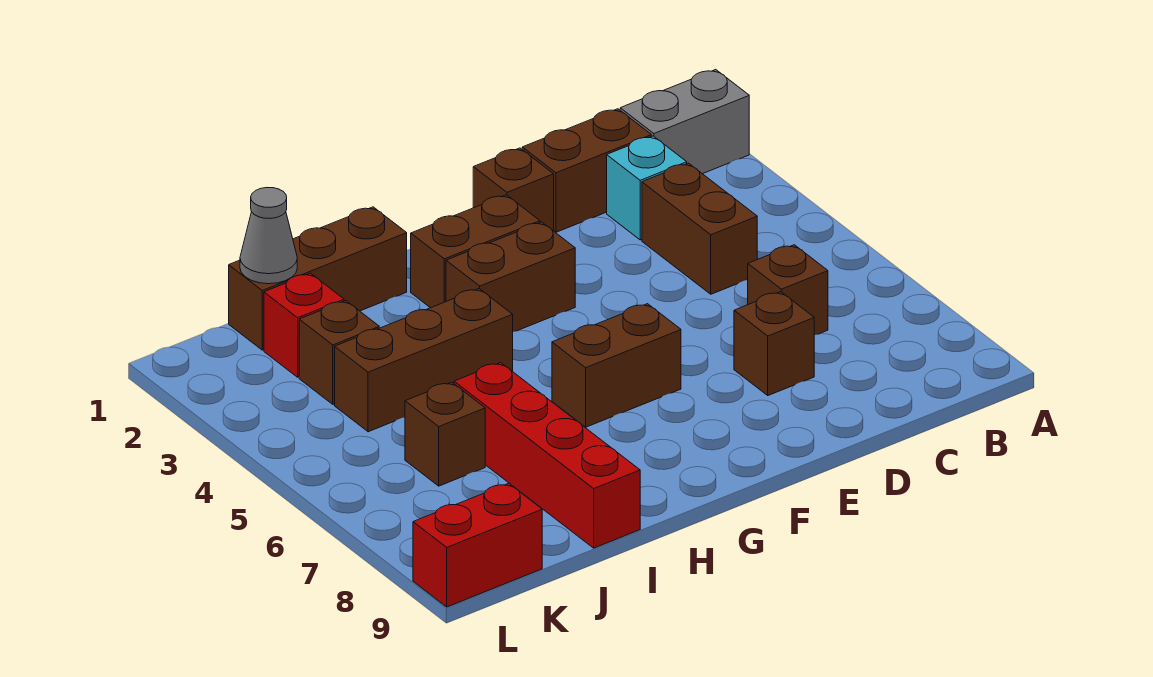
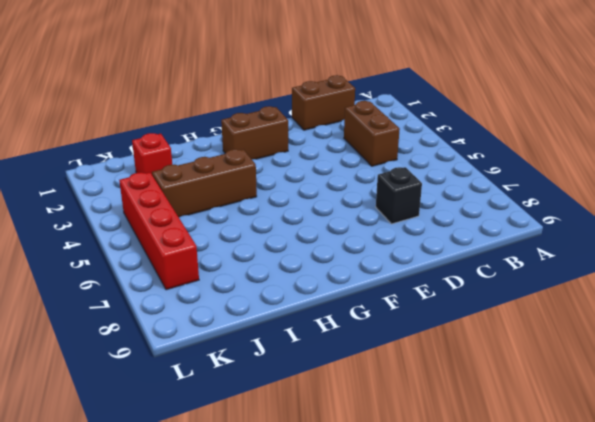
black 1x1 brick [376,167,422,224] -> brown 1x1 brick [734,292,814,395]
red 1x4 brick [119,172,199,290] -> red 1x4 brick moved to [454,363,640,548]
none -> grey 1x2 brick [620,70,749,174]
none -> cyan 1x1 brick [607,136,687,240]
none -> brown 1x1 brick [748,245,828,335]

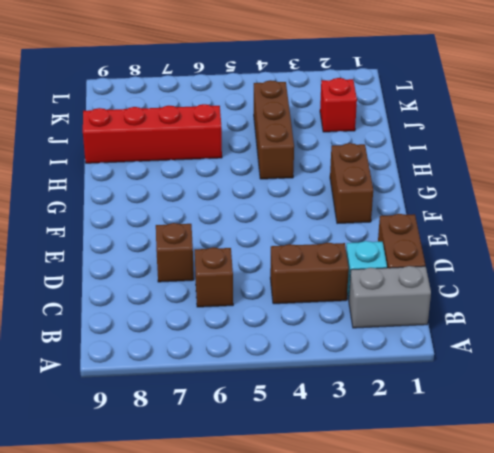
grey 1x2 brick [349,266,431,328] -> grey 1x2 brick turned to [620,70,749,174]
none -> brown 1x1 brick [473,148,554,231]
none -> brown 1x2 brick [446,222,575,332]
none -> brown 1x2 brick [552,304,681,427]

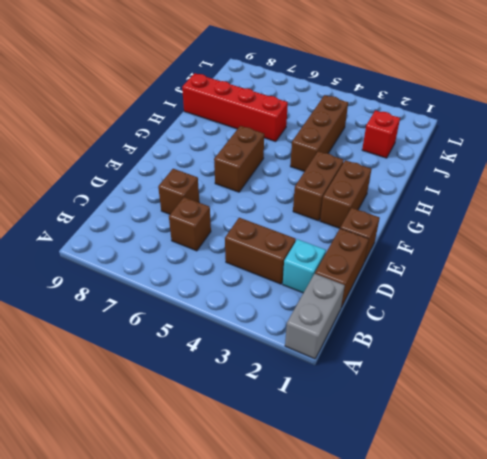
none -> brown 1x3 brick [229,207,407,350]
none -> brown 1x1 brick [299,301,379,404]
none -> brown 1x1 brick [405,382,485,486]

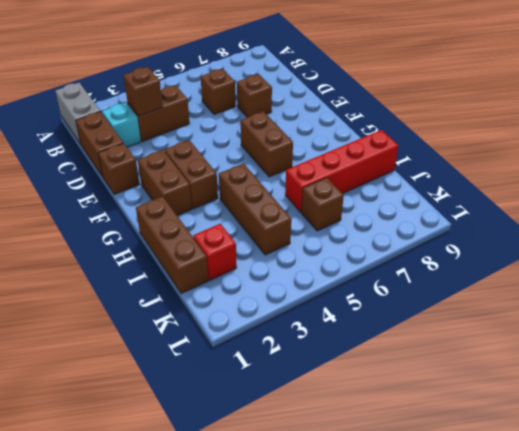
brown 1x1 brick [123,67,163,116] -> brown 1x1 brick moved to [299,301,379,404]
none -> red 1x2 brick [413,483,542,607]
none -> grey 1x1 cone [240,188,297,284]

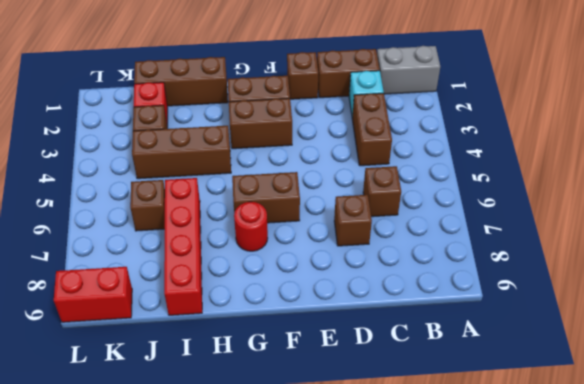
red 1x1 round brick [234,202,268,251] -> none
none -> grey 1x1 cone [240,188,297,284]

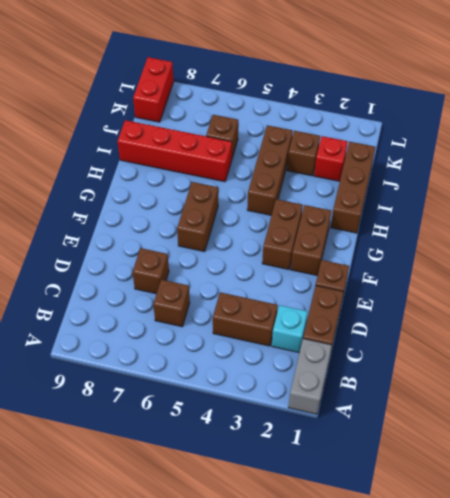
none -> grey 1x1 cone [240,188,297,284]

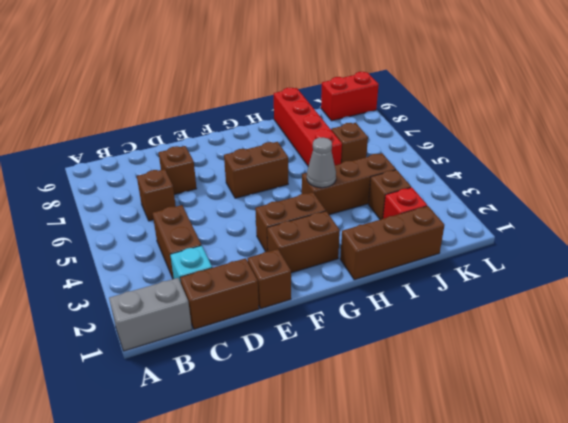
grey 1x1 cone [307,137,336,188] -> grey 1x1 cone moved to [240,188,297,284]

